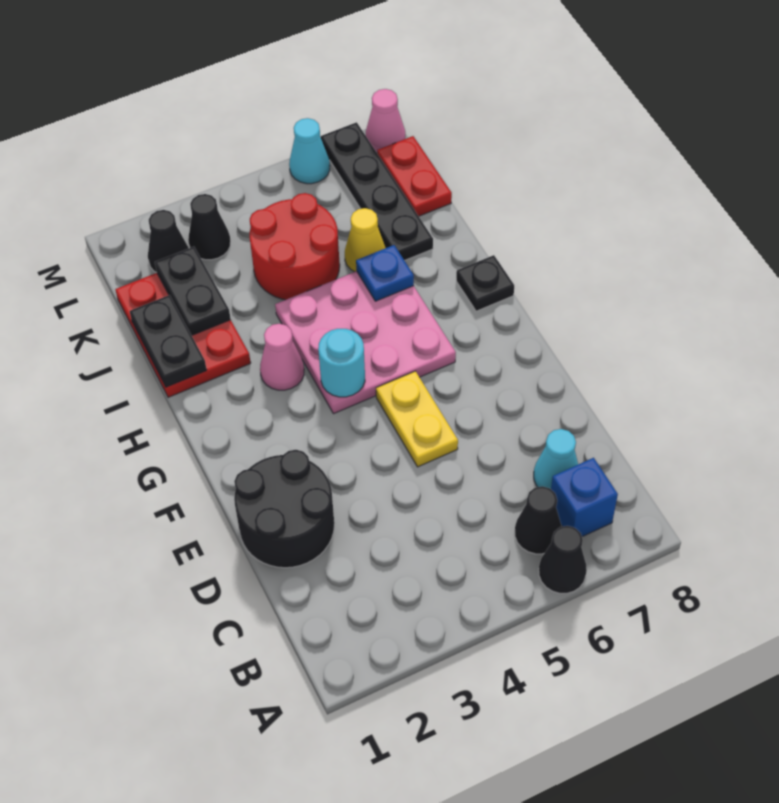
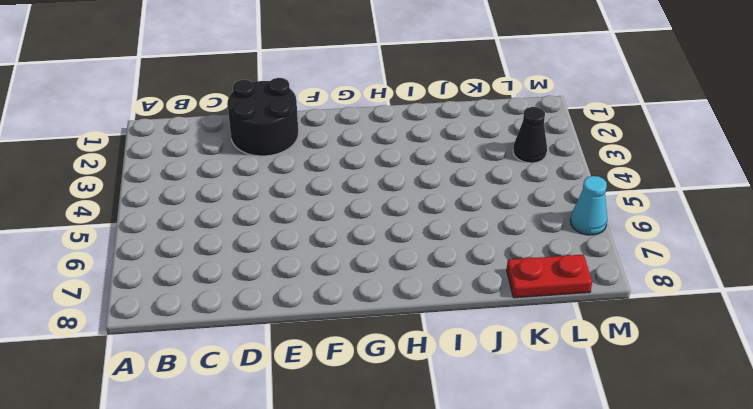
none -> black 1x1 cone [539,526,587,593]
none -> black 1x1 cone [515,486,562,554]
none -> blue 1x1 brick [551,458,618,537]

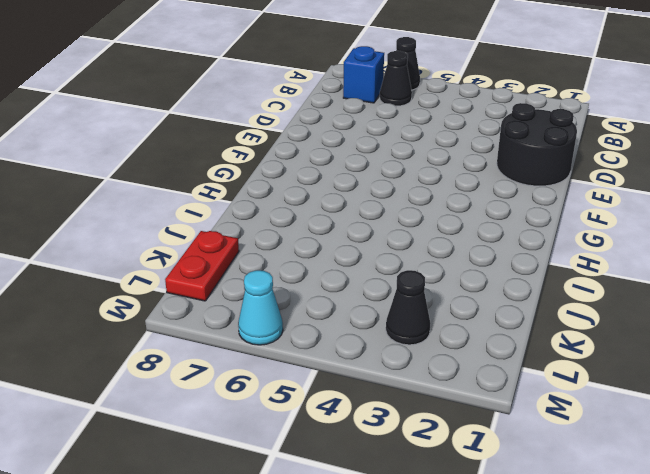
none -> cyan 1x1 cone [534,429,578,489]
none -> yellow 1x2 plate [376,371,458,467]
none -> pink 3x3 plate [275,271,456,414]

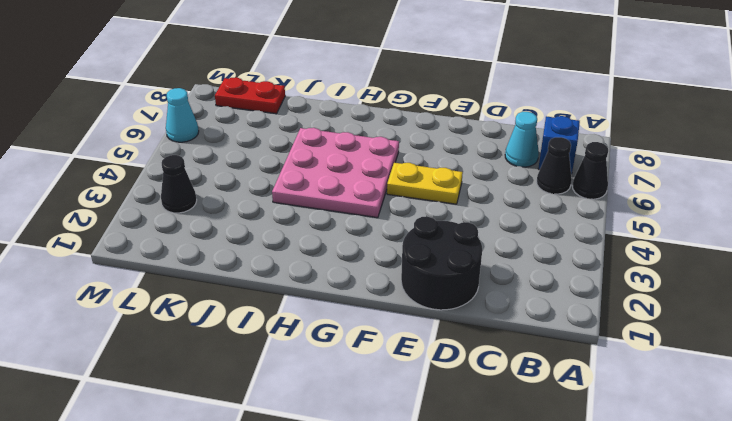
none -> pink 1x1 cone [260,324,304,390]
none -> black 1x1 plate [456,255,514,311]
none -> red 2x3 plate [115,273,251,397]

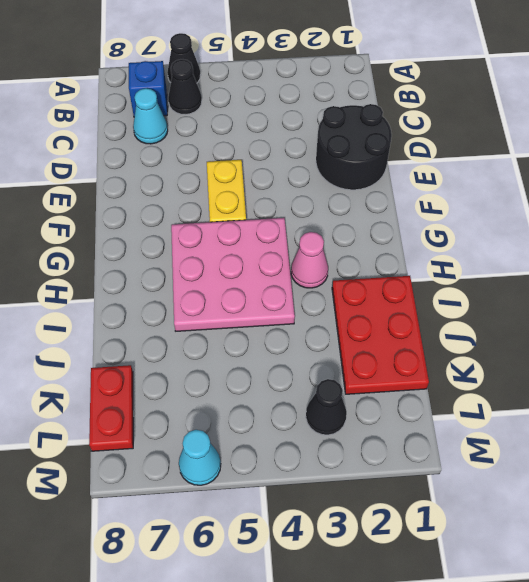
none -> black 1x1 plate [456,255,514,311]
none -> red 2x2 round brick [250,193,340,300]
none -> yellow 1x1 cone [345,208,385,272]

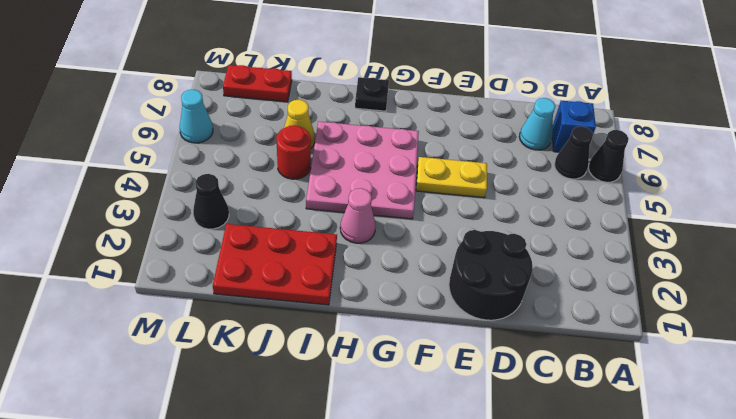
red 1x1 round brick [276,125,311,179] -> red 2x2 round brick [250,193,340,300]
none -> black 1x4 plate [321,122,433,260]
none -> black 1x1 cone [148,210,189,273]
none -> pink 1x1 cone [366,89,405,152]

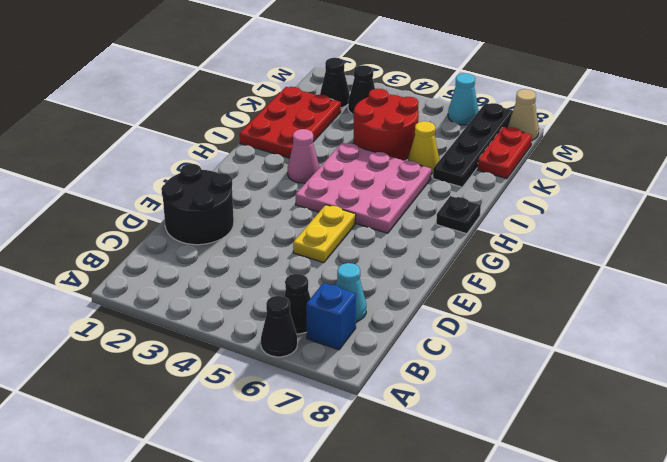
tan 1x1 cone [508,89,539,140] -> pink 1x1 cone [366,89,405,152]
none -> cyan 1x1 round brick [318,329,365,397]
none -> black 1x2 plate [130,295,207,387]
none -> blue 1x1 plate [356,245,414,301]

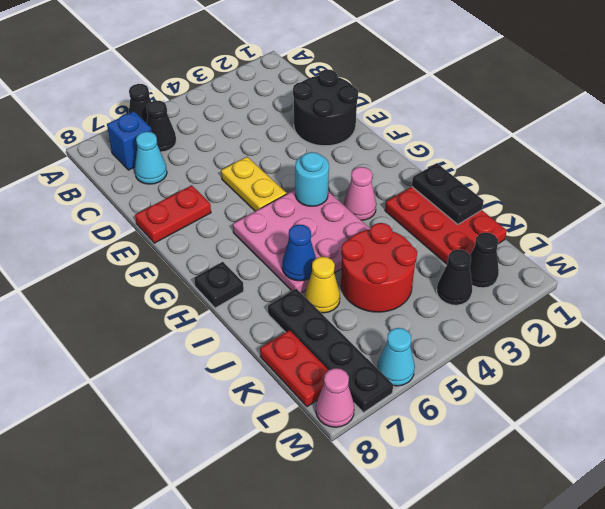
red 1x2 plate [135,185,211,243] -> none
blue 1x1 cone [282,224,316,281] -> blue 1x1 plate [356,245,414,301]
none -> black 1x2 plate [155,247,231,335]

